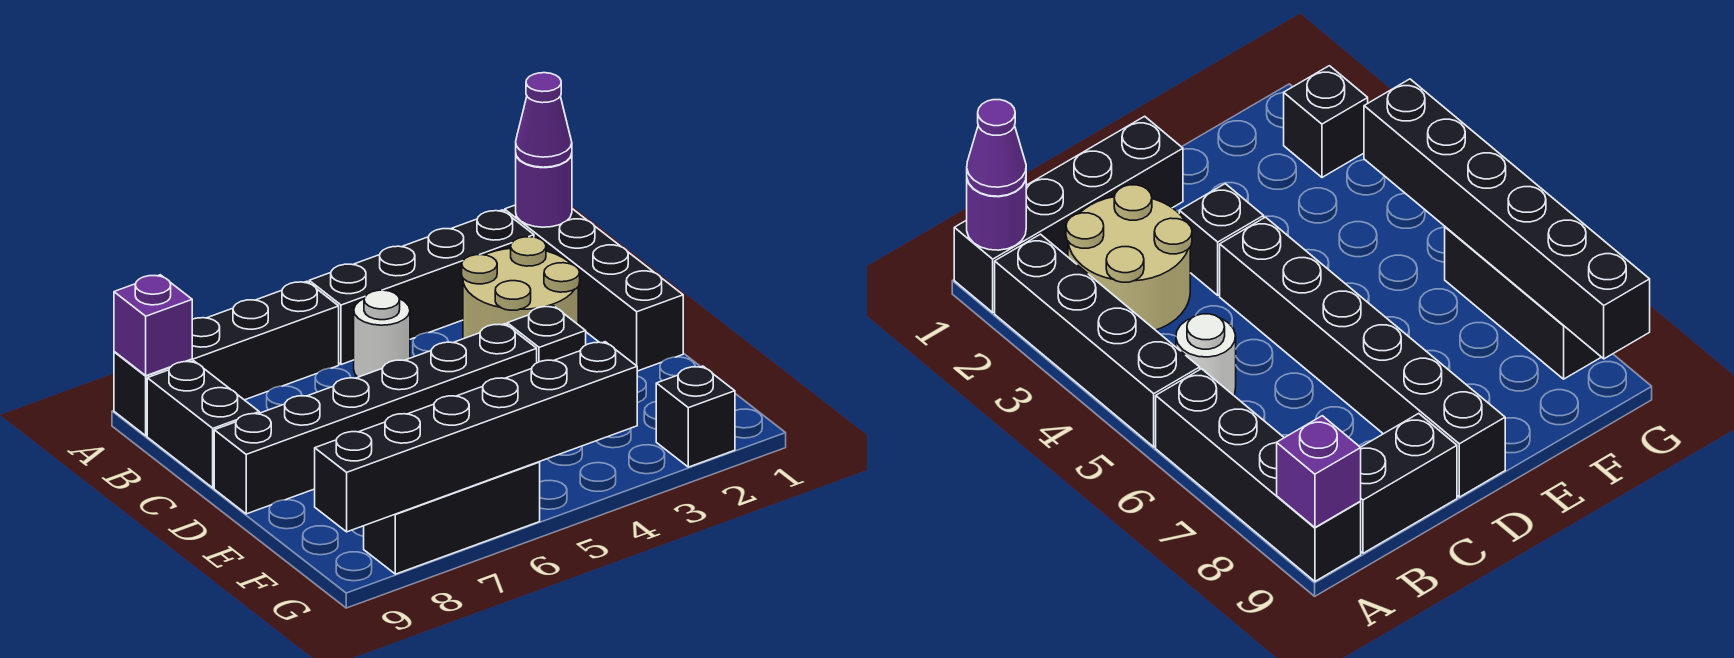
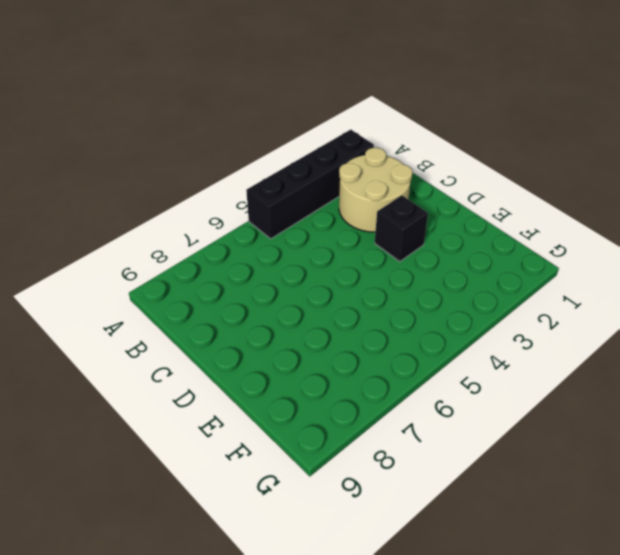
none -> black 1x4 brick [505,205,683,371]
none -> black 1x4 brick [114,281,339,436]
none -> white 1x1 round brick [354,290,410,377]

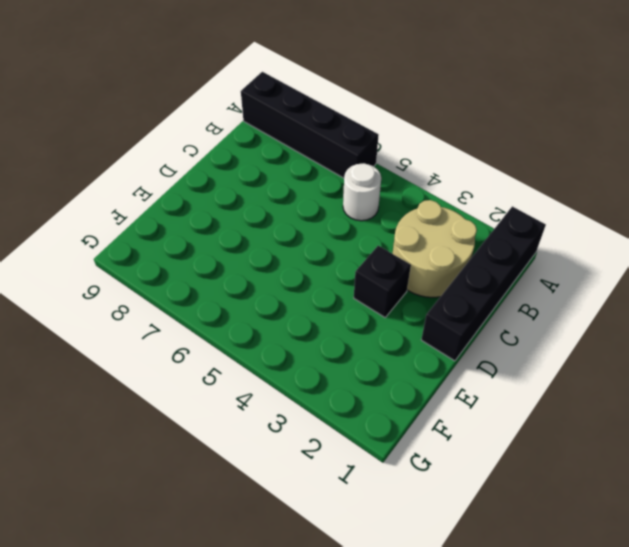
none -> black 1x4 brick [309,210,534,365]
none -> black 1x2 brick [147,361,259,488]
none -> black 1x6 brick [214,324,537,514]

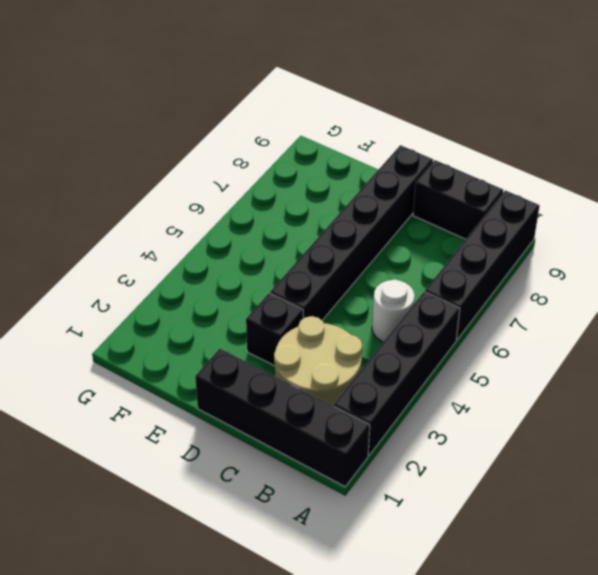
none -> black 1x1 brick [656,366,735,467]
none -> black 1x3 brick [364,462,540,574]
none -> purple 1x1 round brick [516,154,572,227]

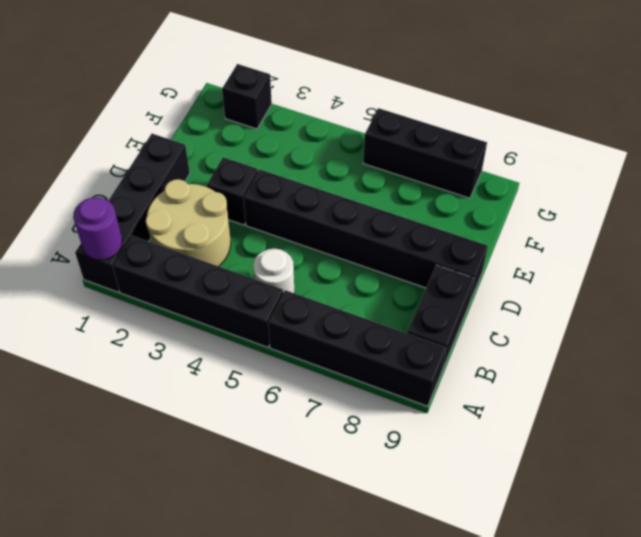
none -> purple 1x1 brick [114,275,192,376]
none -> black 1x6 brick [315,342,637,532]
none -> purple 1x1 cone [516,73,572,167]

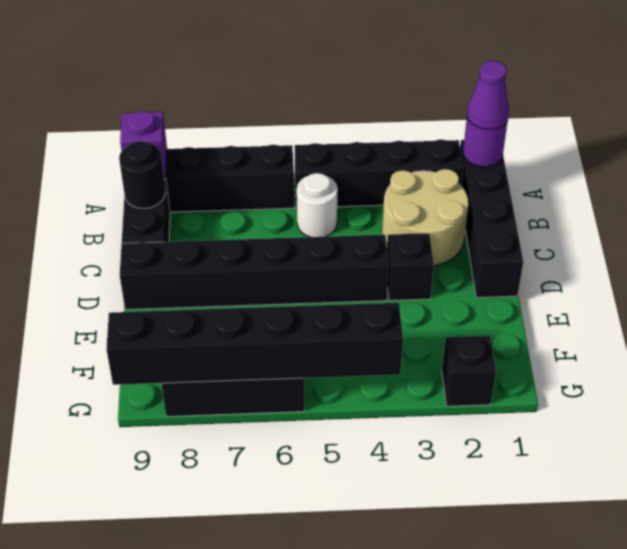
black 1x1 round brick [119,141,166,208] -> none

